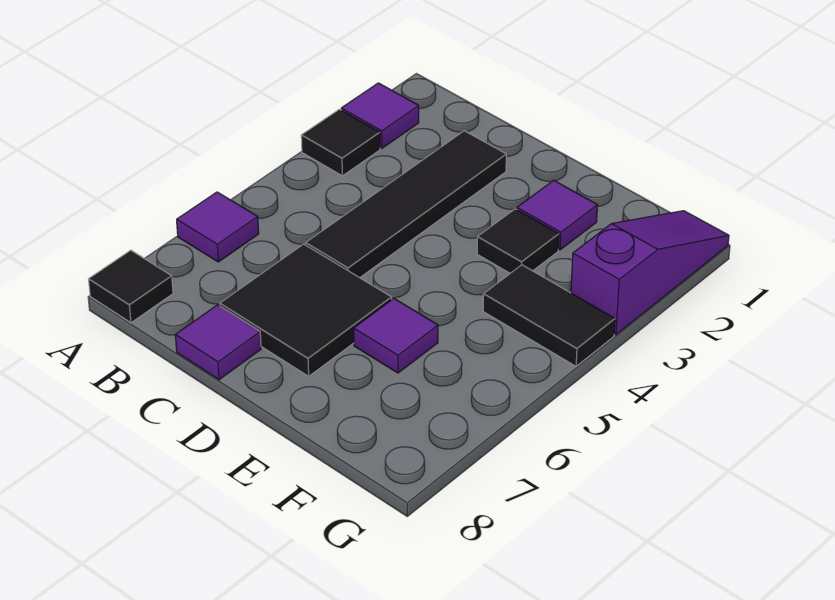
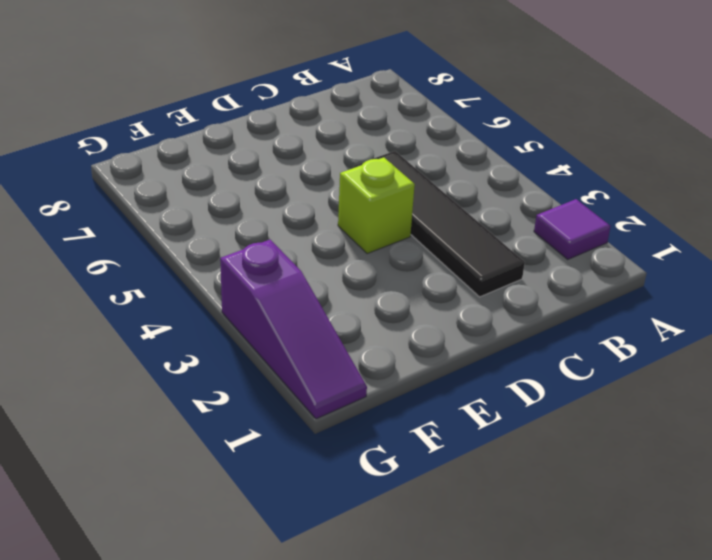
lime 1x1 brick [338,158,415,254] -> none
none -> black 1x1 tile [301,109,380,176]
none -> purple 1x1 tile [177,192,259,262]
none -> black 1x1 tile [89,250,173,323]

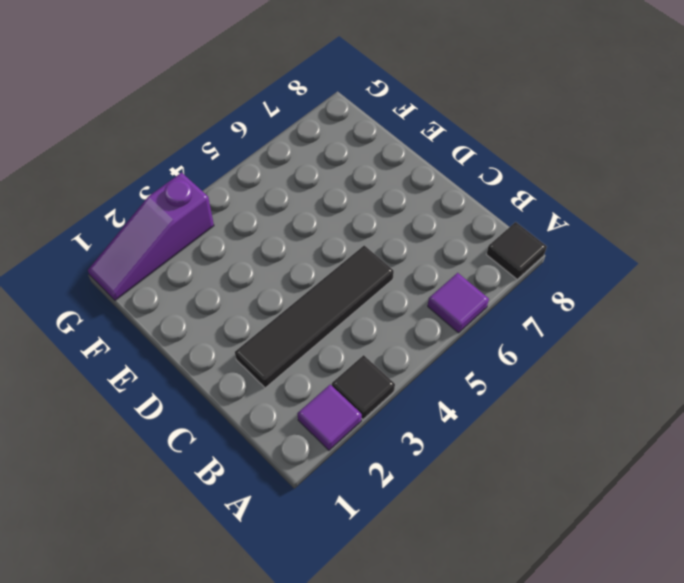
none -> black 2x2 tile [220,244,392,376]
none -> purple 1x1 tile [175,305,261,380]
none -> purple 1x1 tile [517,180,597,250]

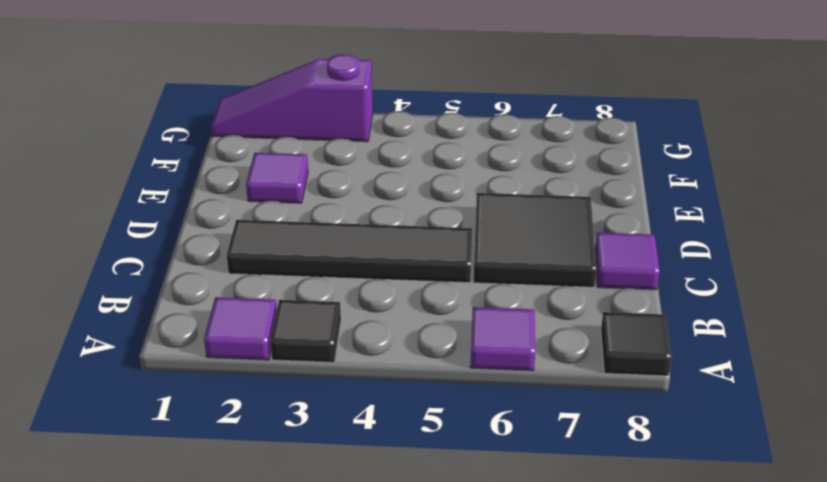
none -> black 1x1 tile [477,209,559,273]
none -> purple 1x1 tile [354,299,438,373]
none -> black 1x2 tile [483,265,615,366]

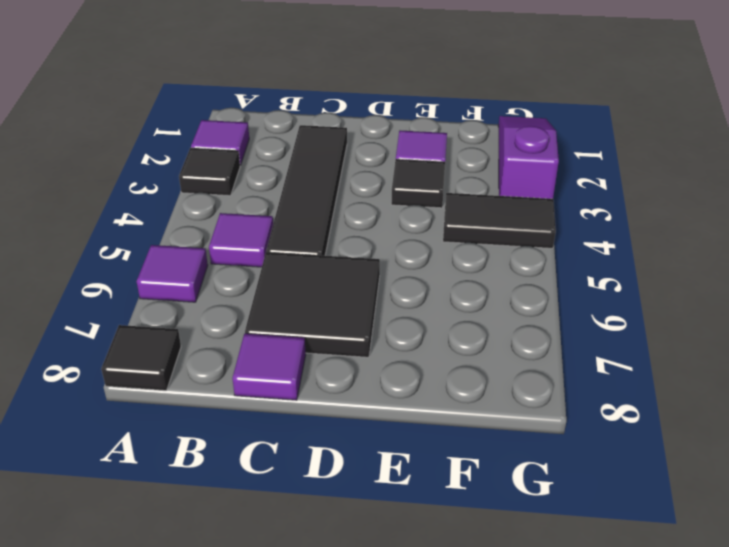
purple 1x1 tile [209,213,273,267] -> purple 1x1 tile moved to [354,299,438,373]

